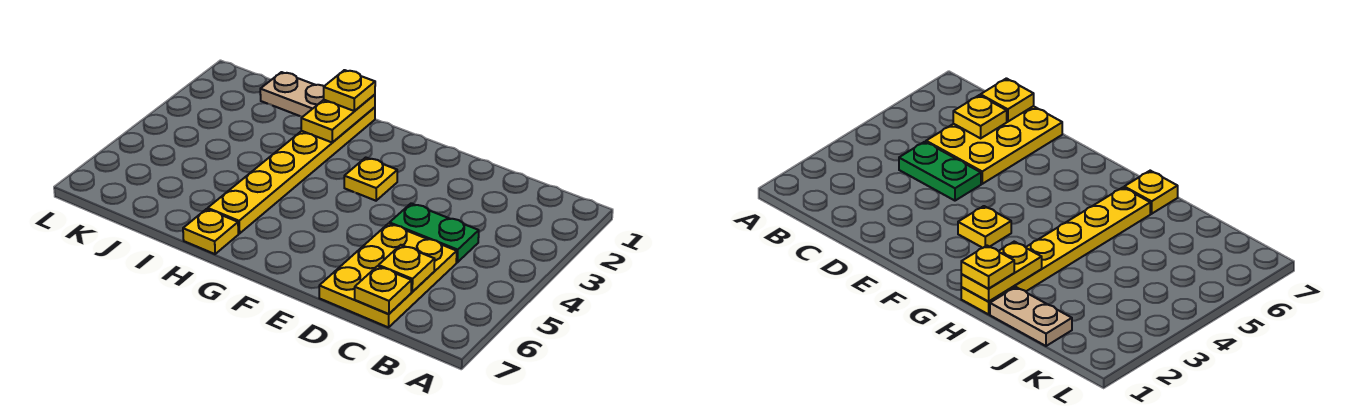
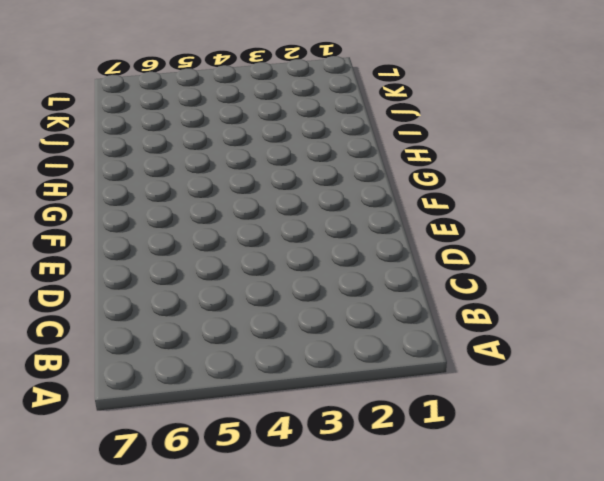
none -> green 1x2 plate [390,203,479,262]
none -> yellow 2x3 plate [319,224,457,327]

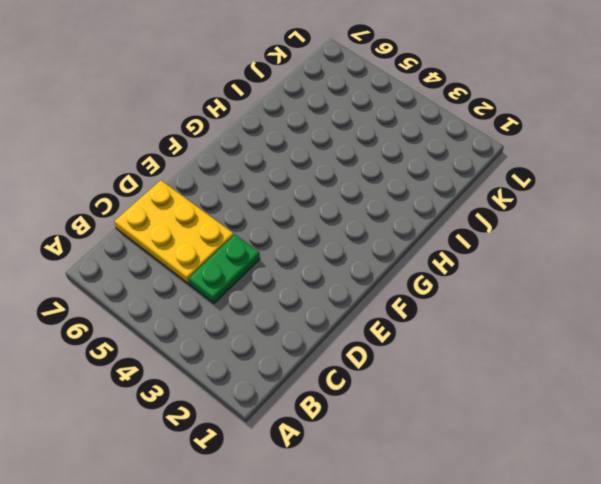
none -> yellow 1x1 plate [344,158,397,201]
none -> yellow 1x6 plate [208,107,375,234]

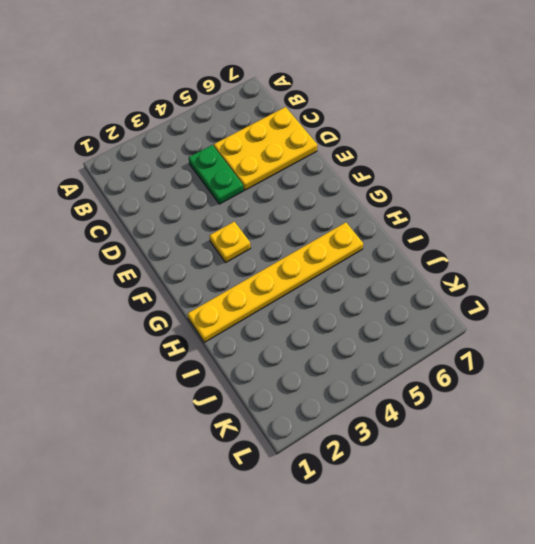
none -> yellow 1x1 plate [183,209,238,254]
none -> tan 1x2 plate [260,72,324,117]

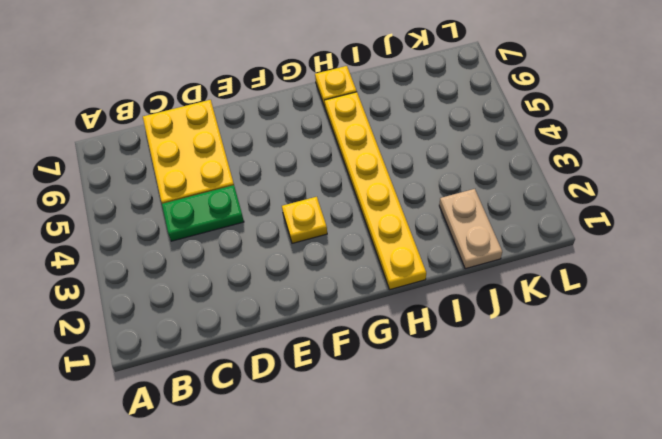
tan 1x2 plate [439,189,502,269] -> tan 1x2 plate turned to [260,72,324,117]
none -> yellow 1x1 plate [379,245,435,292]
none -> yellow 1x1 plate [355,266,411,314]

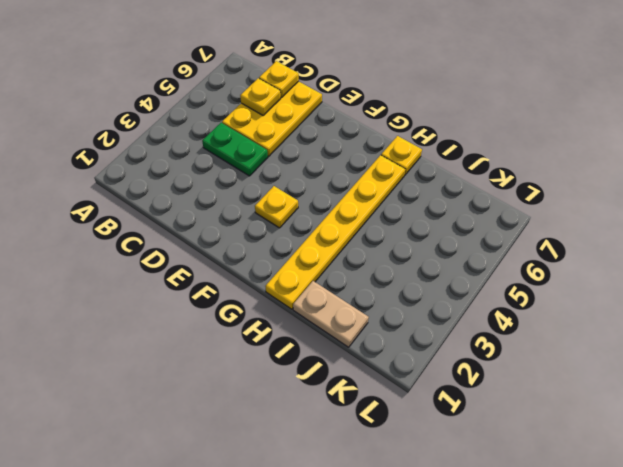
none -> yellow 1x2 plate [301,95,375,142]
none -> yellow 1x1 plate [324,70,375,111]

